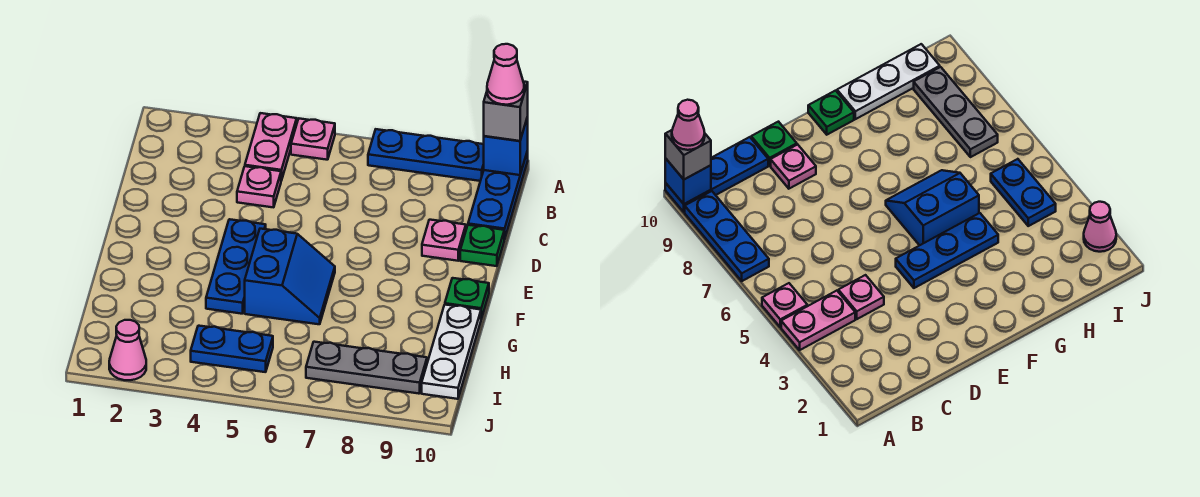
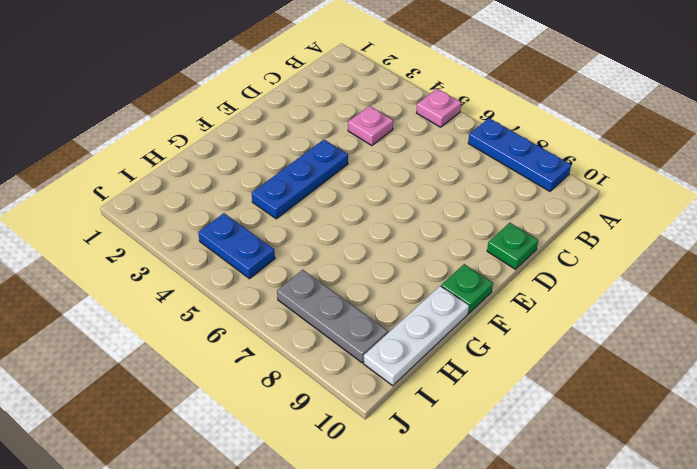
none -> pink 1x2 plate [245,113,297,181]
none -> blue 1x3 plate [468,151,528,239]
none -> pink 1x1 plate [422,220,466,261]

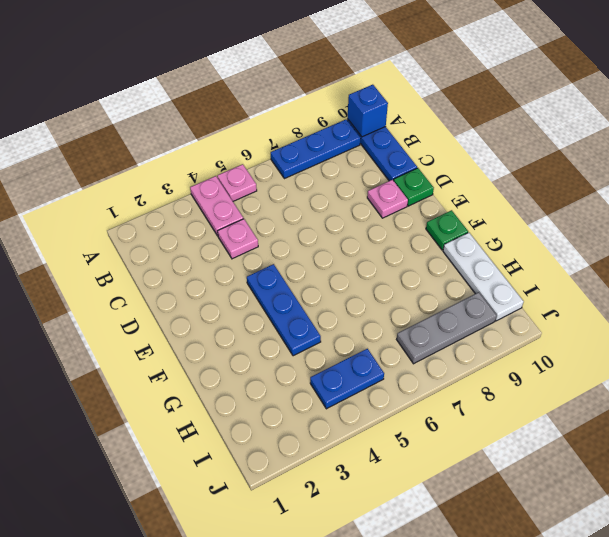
none -> blue 2x2 slope [245,229,335,324]
none -> pink 1x1 cone [109,320,146,380]
none -> grey 1x1 brick [484,81,528,141]

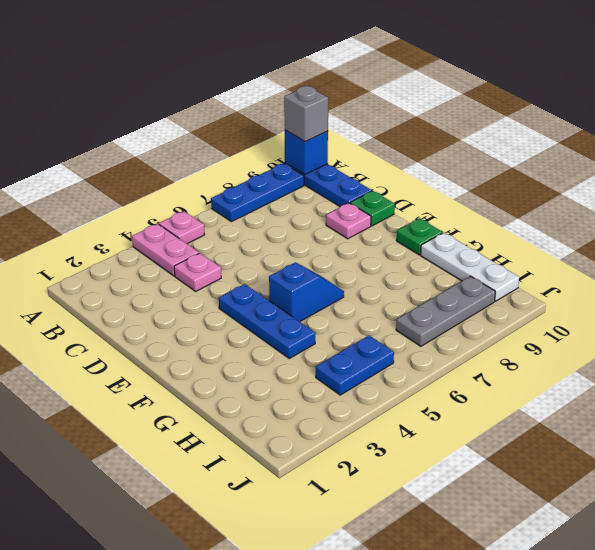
blue 1x2 slope [269,262,344,322] -> blue 2x2 slope [245,229,335,324]
none -> pink 1x1 cone [109,320,146,380]
none -> pink 1x1 cone [487,44,524,105]

